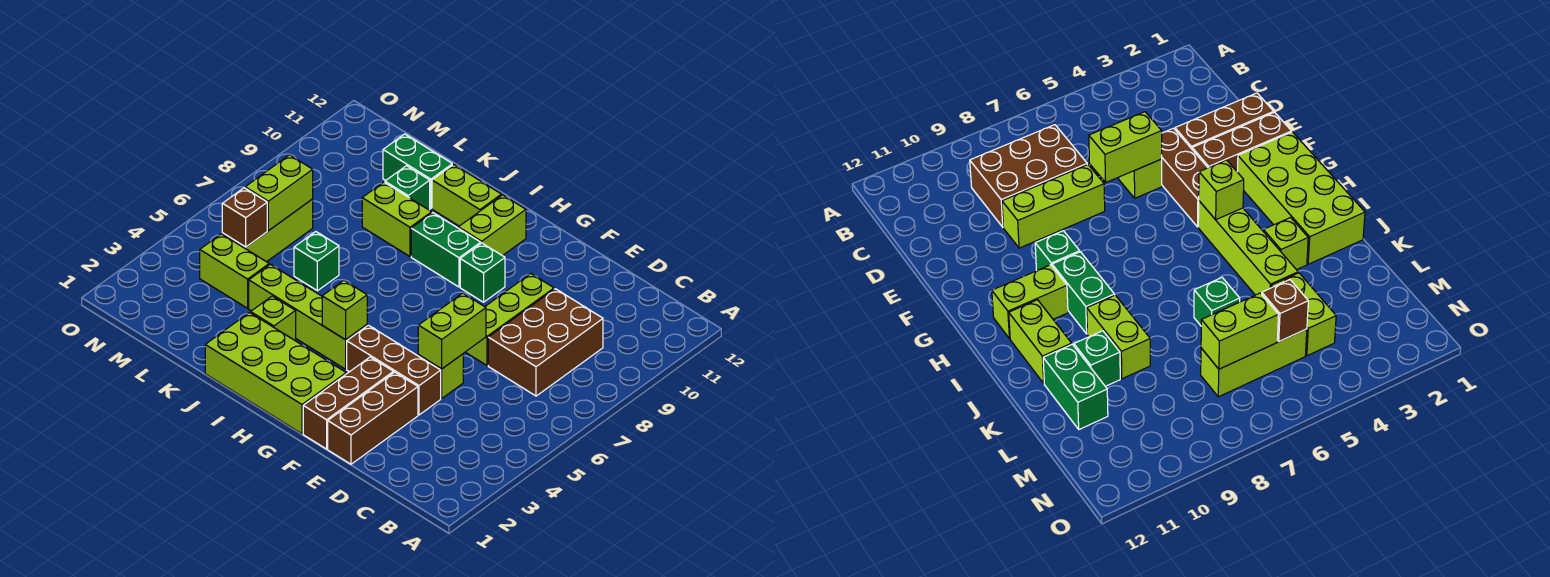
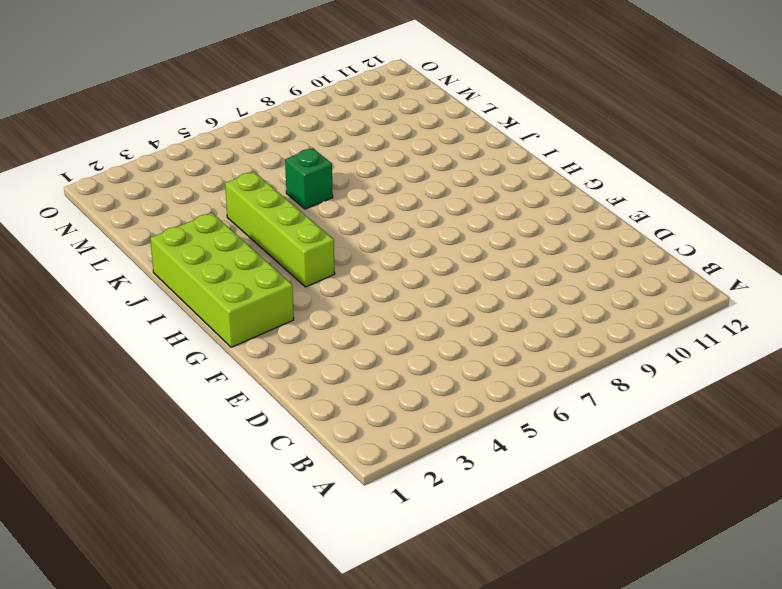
none -> brown 2x3 brick [488,289,603,396]
none -> brown 1x3 brick [328,372,418,464]
none -> brown 1x3 brick [347,325,441,415]

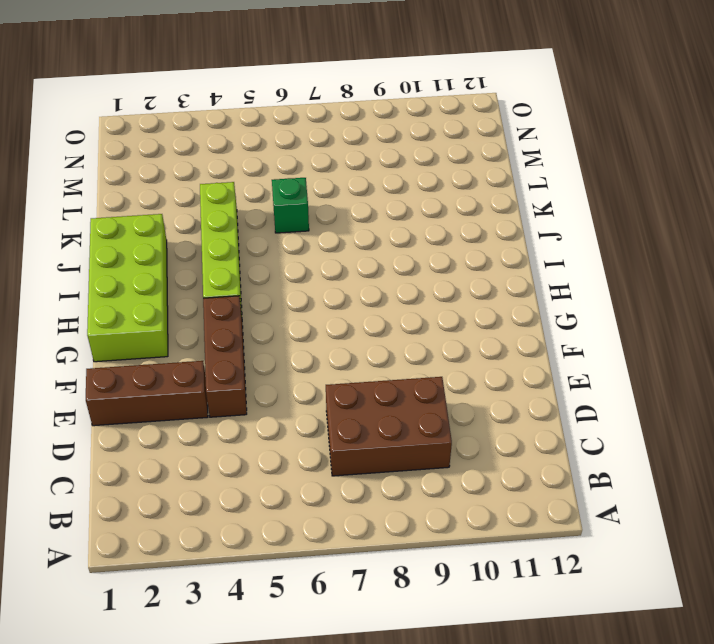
none -> lime 1x1 brick [418,354,463,398]
none -> lime 1x3 brick [466,274,554,366]
none -> brown 1x3 brick [303,357,394,449]

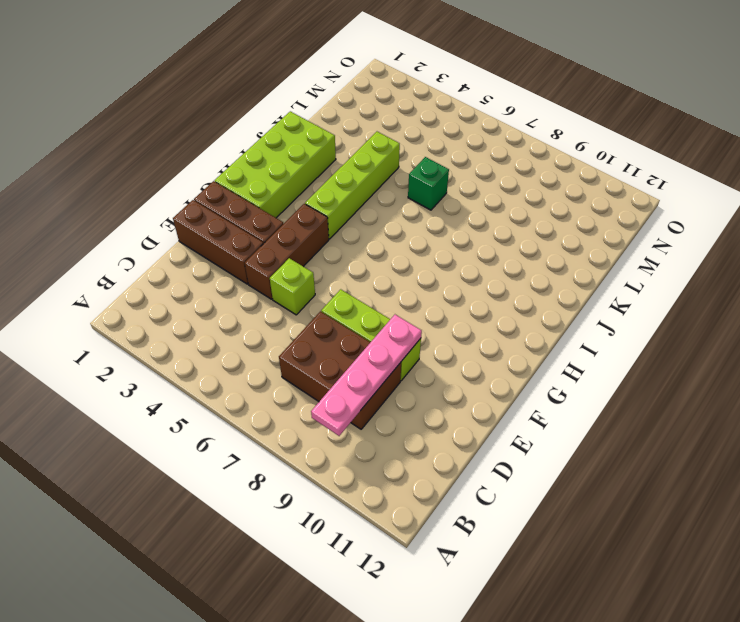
pink 1x4 plate [311,315,422,436] -> none
none -> green 1x1 brick [460,243,505,302]
none -> green 1x2 brick [411,213,481,287]
none -> lime 1x2 brick [458,195,526,256]

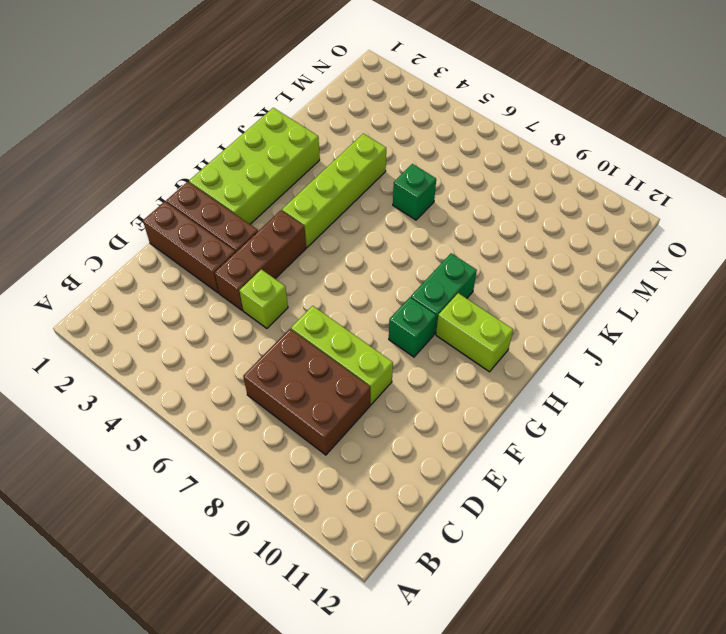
none -> lime 1x2 brick [432,164,501,226]
none -> lime 1x1 brick [251,296,296,340]
none -> lime 1x2 brick [362,182,432,256]

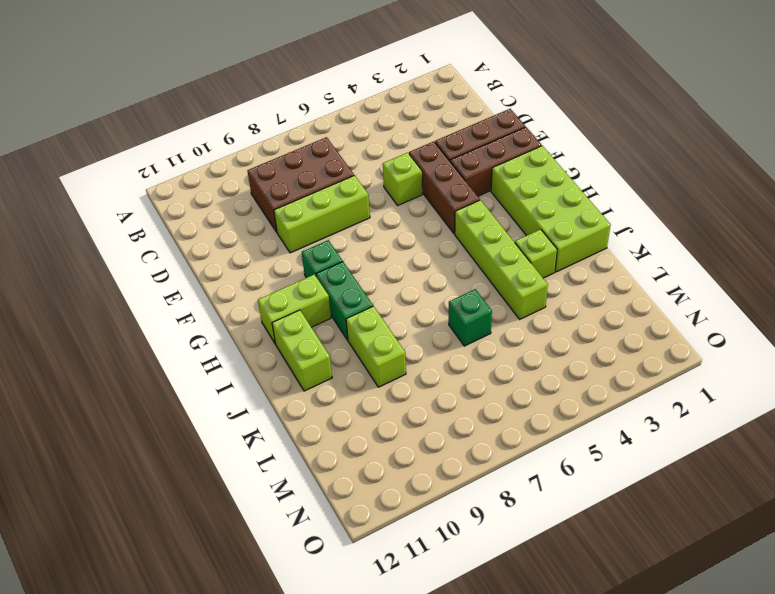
none -> green 1x1 brick [385,166,430,210]
none -> green 1x2 brick [383,134,452,208]
none -> lime 1x2 brick [200,234,269,308]

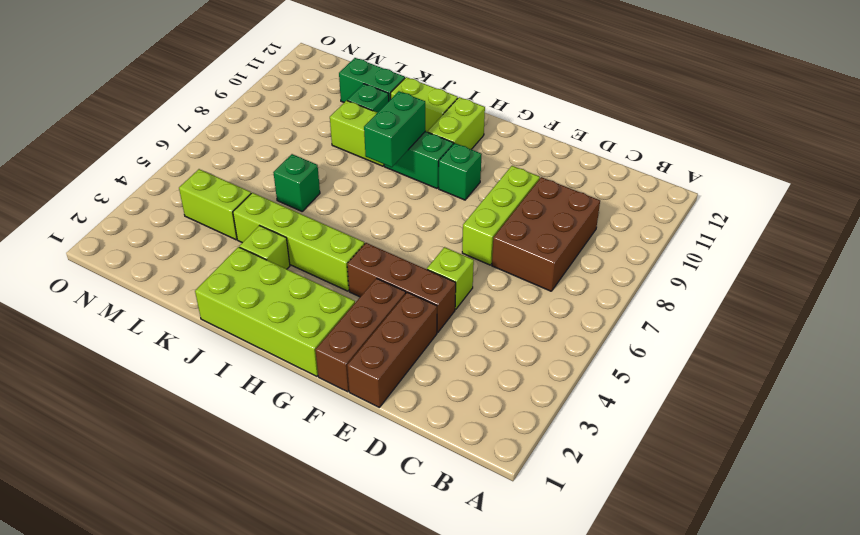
green 1x2 brick [364,91,426,167] -> none
none -> lime 1x3 brick [222,199,313,262]
none -> lime 1x2 brick [418,293,486,369]
none -> lime 1x1 brick [322,281,367,340]

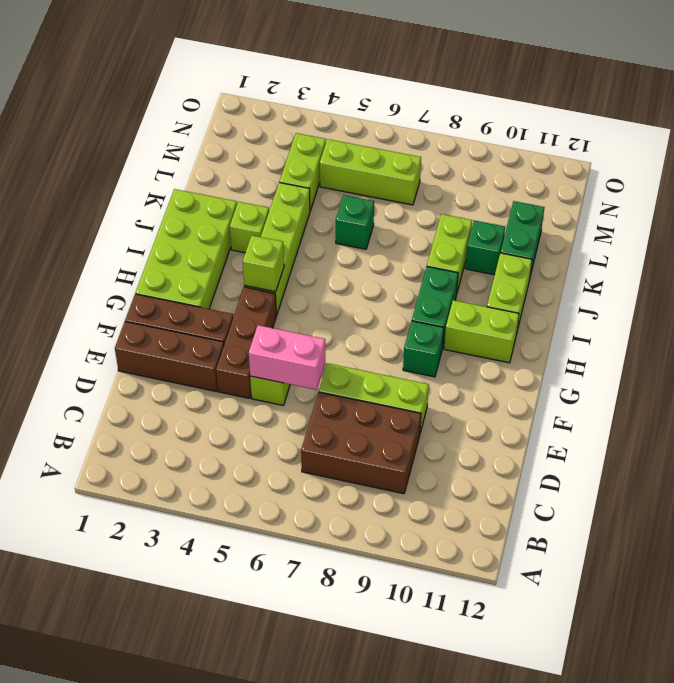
pink 1x2 brick [249,325,325,390] -> lime 1x2 brick [418,293,486,369]
none -> brown 1x1 brick [222,188,267,247]
none -> lime 1x2 brick [245,155,313,231]

